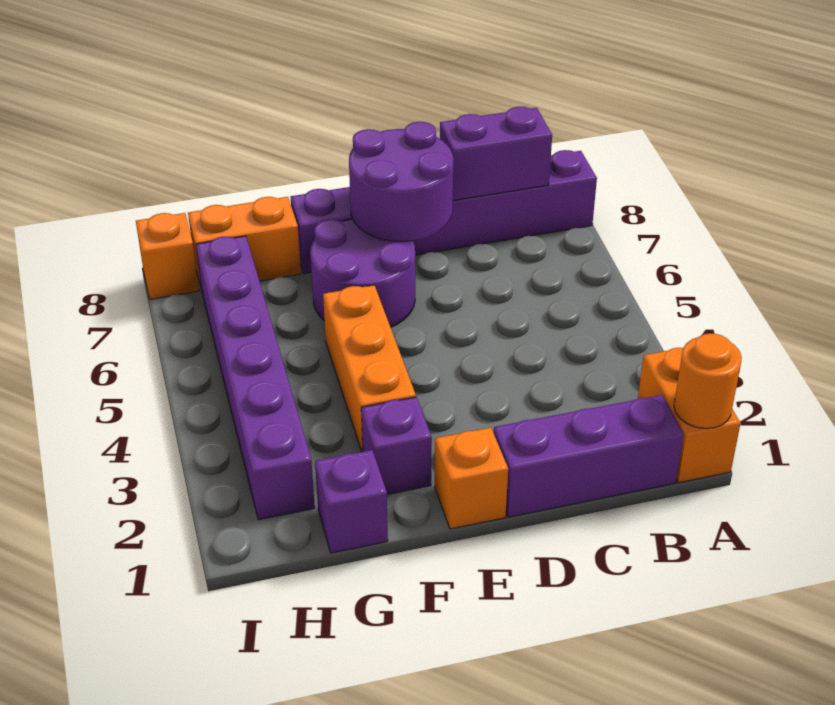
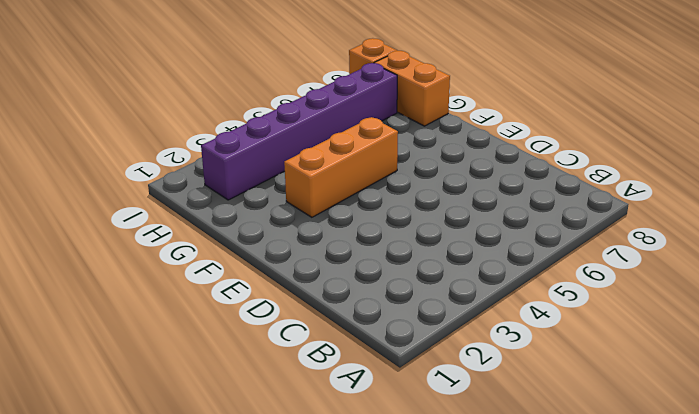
none -> orange 1x2 brick [638,348,741,483]
none -> purple 1x6 brick [291,150,597,274]
none -> purple 1x3 brick [494,395,684,517]

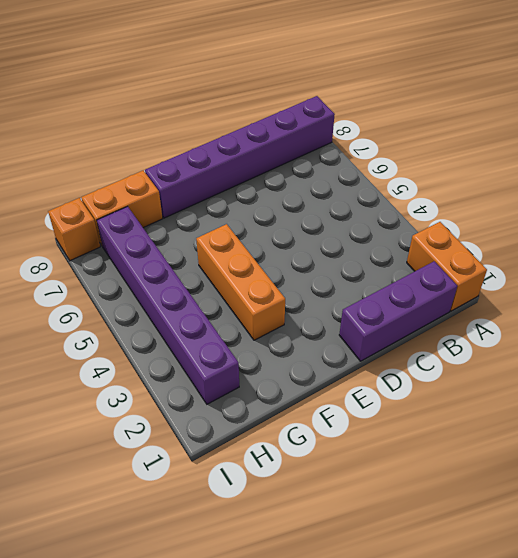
none -> orange 1x1 brick [435,428,508,529]
none -> purple 2x2 round brick [310,219,415,327]
none -> purple 1x1 brick [361,397,432,494]

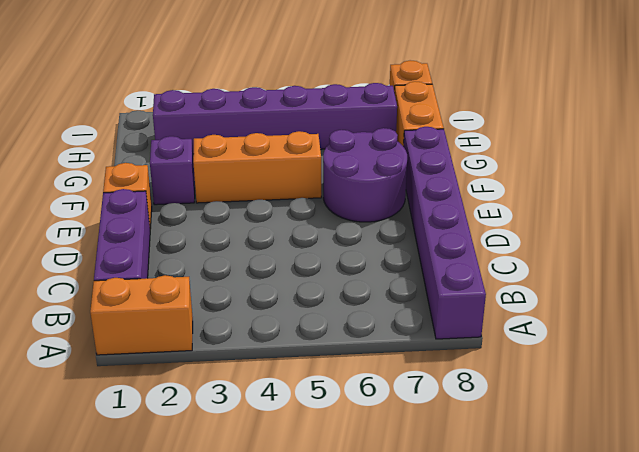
none -> purple 1x1 brick [315,450,388,553]
none -> orange 1x1 round brick [674,333,742,428]
none -> purple 1x2 brick [440,107,552,200]

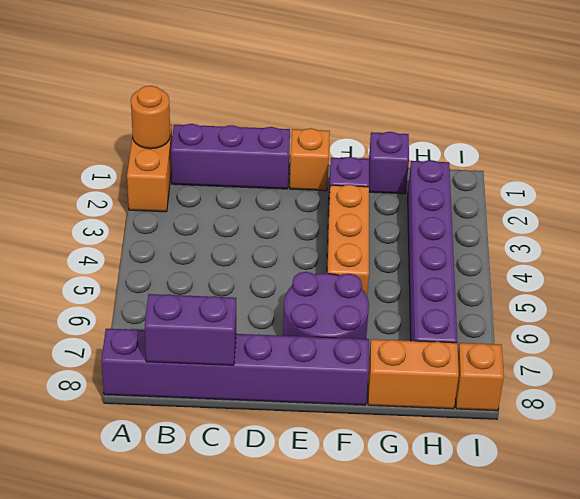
none -> purple 2x2 round brick [349,122,453,241]

